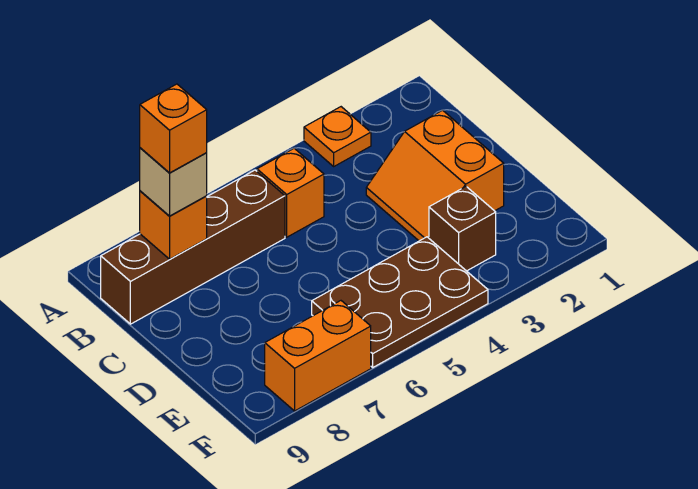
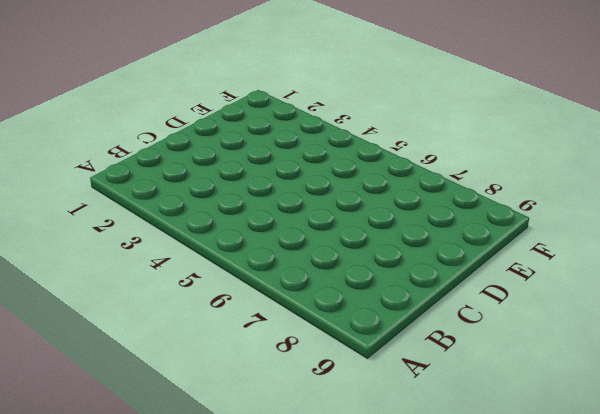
none -> orange 1x1 plate [304,107,371,166]
none -> orange 1x1 brick [257,148,324,237]

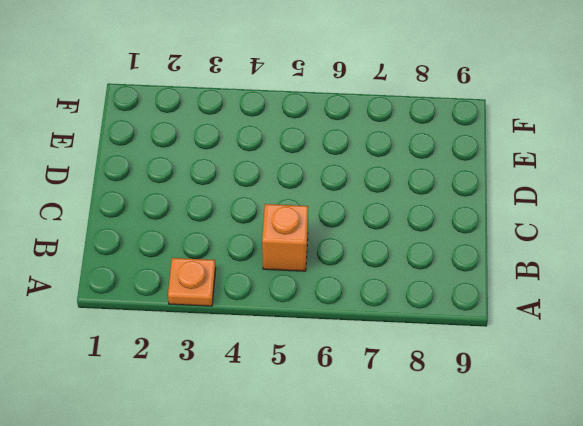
none -> brown 1x4 brick [101,170,285,324]
none -> orange 2x2 slope [366,110,504,241]

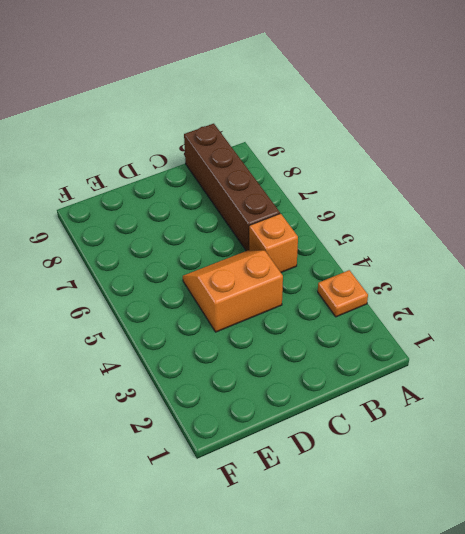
orange 2x2 slope [183,250,283,332] -> orange 2x2 slope moved to [366,110,504,241]
none -> brown 1x1 brick [429,187,496,271]
none -> brown 2x3 plate [312,237,488,367]

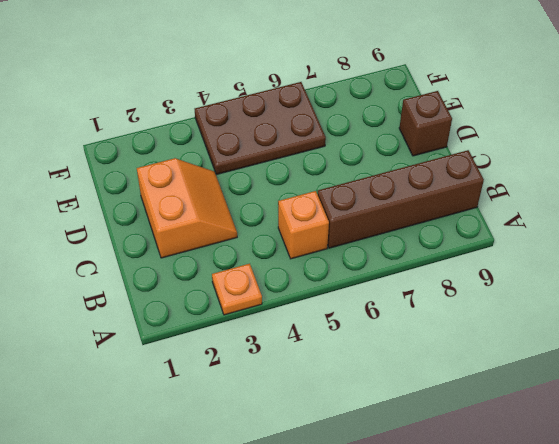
brown 1x1 brick [399,91,452,156] -> brown 1x1 brick moved to [429,187,496,271]
none -> orange 1x2 brick [265,301,371,411]
none -> orange 1x1 brick [140,191,207,259]

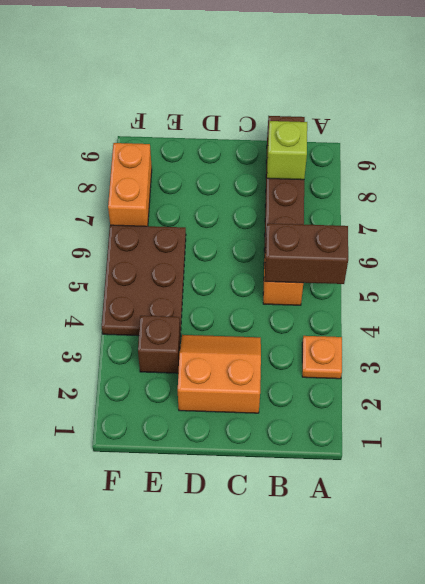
brown 1x2 brick [265,223,348,284] -> none
lime 1x1 brick [267,121,307,180] -> orange 1x1 brick [140,191,207,259]
none -> tan 1x1 brick [140,148,207,216]
none -> orange 1x1 brick [140,84,207,173]

